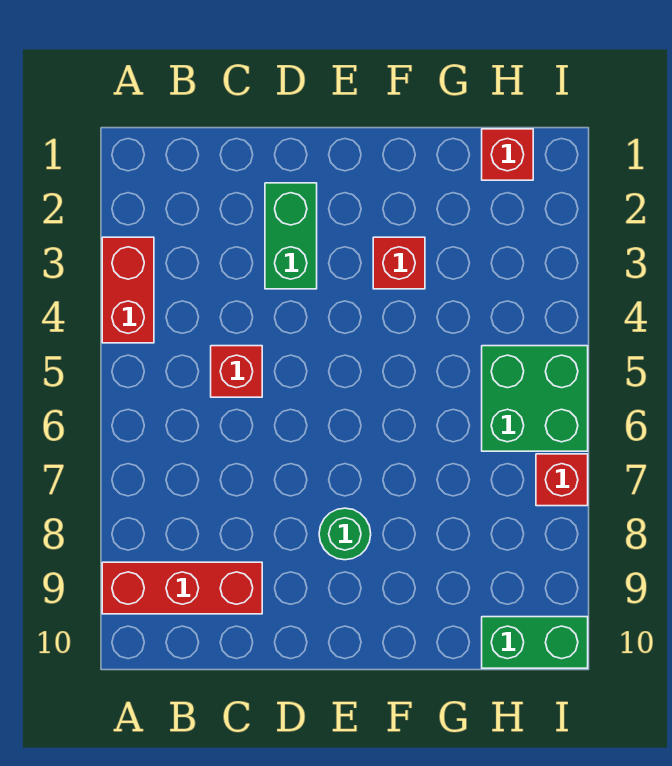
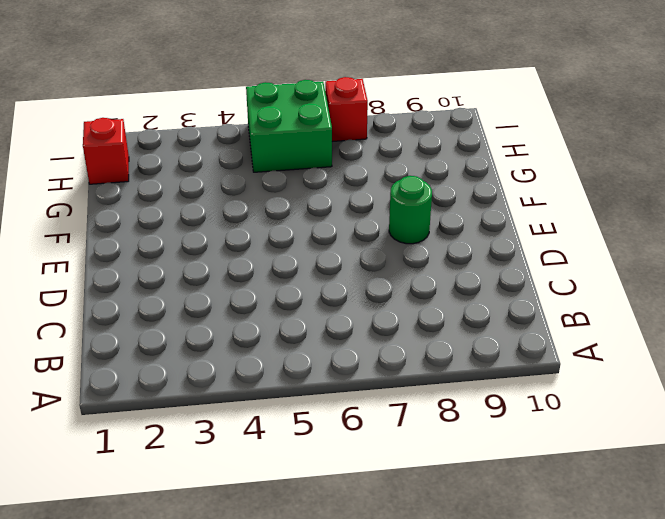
none -> red 1x2 brick [102,237,154,343]
none -> red 1x3 brick [102,562,262,614]

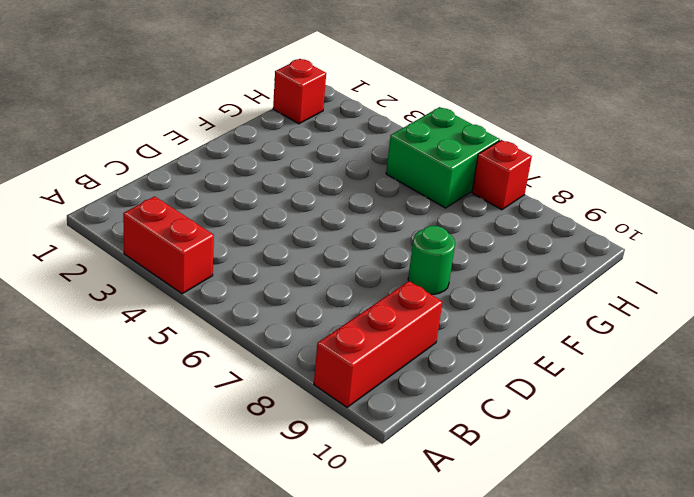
none -> red 1x1 brick [211,346,262,397]
none -> green 1x2 brick [265,183,317,289]

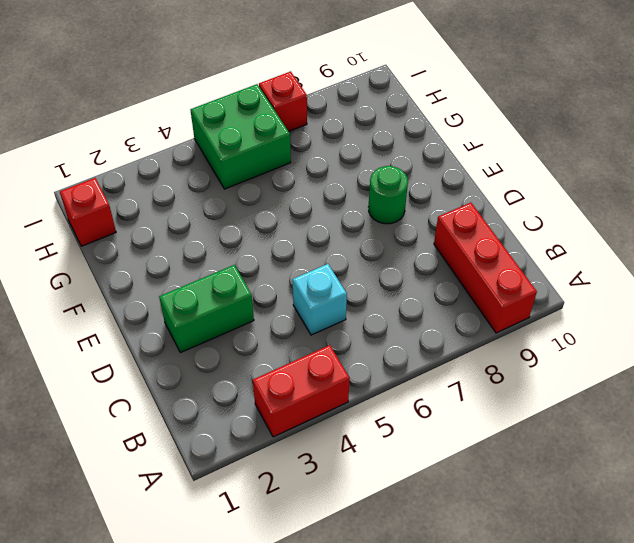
cyan 1x1 brick [293,264,347,335] -> red 1x1 brick [211,346,262,397]
none -> red 1x1 brick [373,237,425,289]
none -> green 1x2 brick [482,617,588,668]

